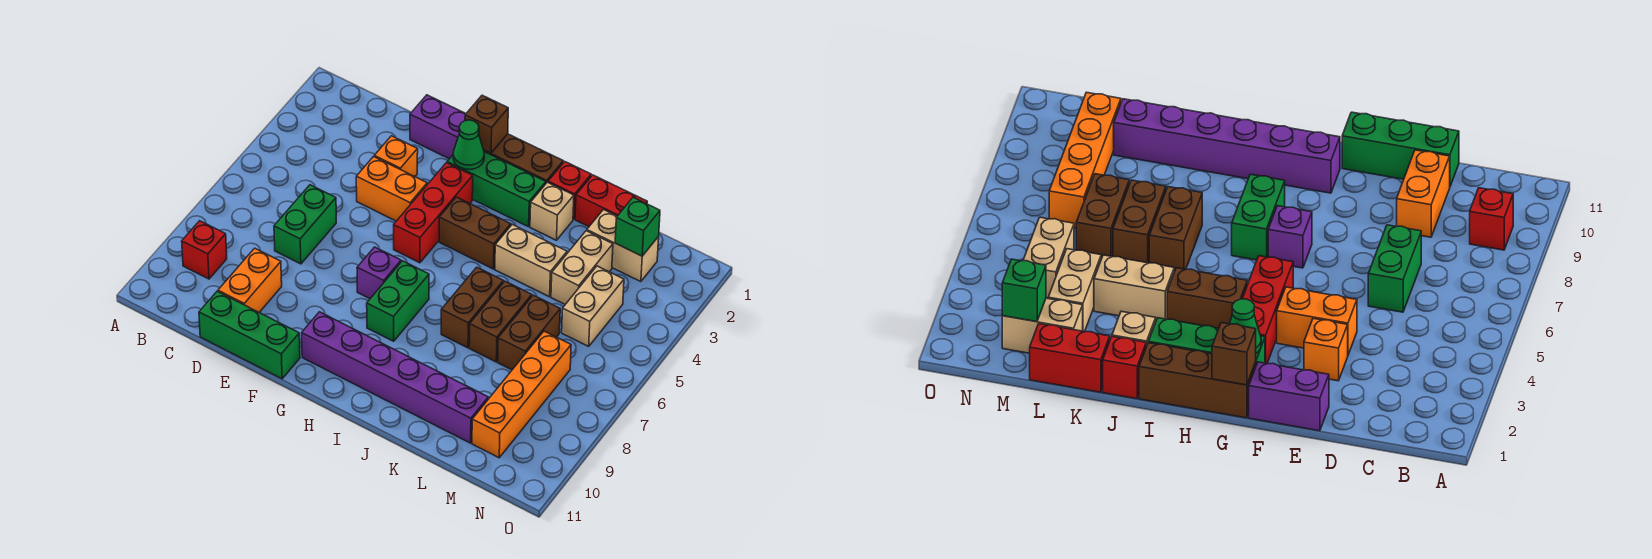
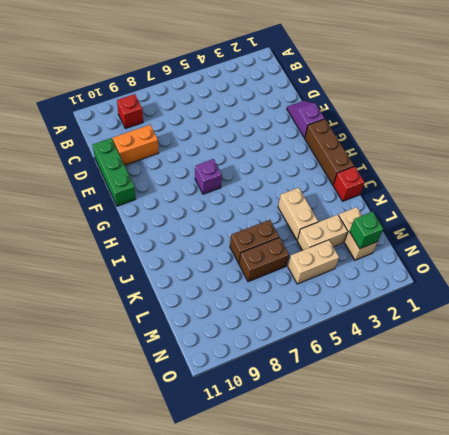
purple 1x2 slope [287,101,324,138] -> purple 1x2 brick [410,95,466,159]
none -> green 1x2 brick [274,185,336,264]
none -> orange 1x1 brick [374,136,418,176]
none -> orange 1x2 brick [356,157,427,221]

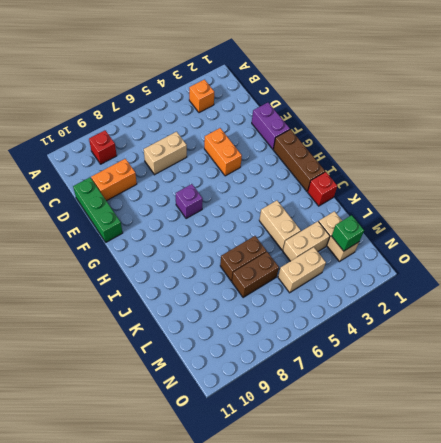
orange 1x1 brick [189,80,214,113] -> orange 1x1 brick moved to [374,136,418,176]
tan 1x2 brick [144,132,187,175] -> green 1x2 brick [274,185,336,264]
none -> green 1x3 brick [447,152,546,227]
none -> red 1x3 brick [394,163,473,263]
none -> purple 1x6 brick [302,312,488,443]

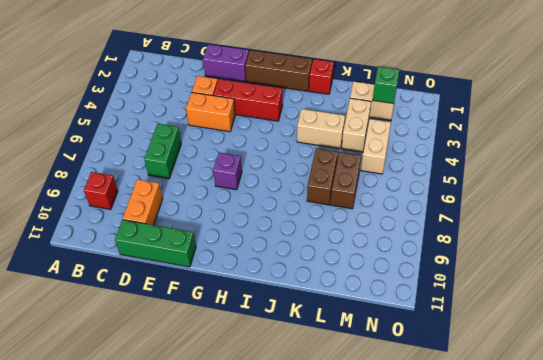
red 1x3 brick [213,79,283,121] -> red 1x3 brick turned to [394,163,473,263]
none -> green 1x3 brick [447,152,546,227]
none -> purple 1x6 brick [302,312,488,443]
none -> brown 1x2 brick [439,197,511,269]

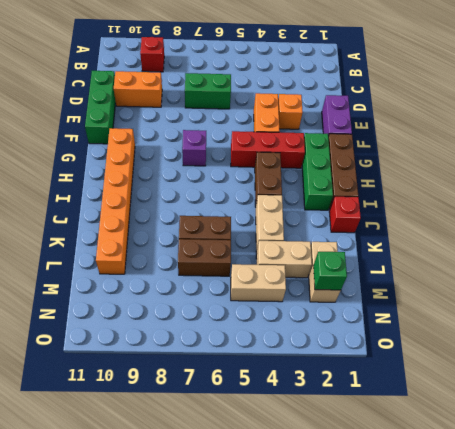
orange 1x6 brick [96,128,135,274] -> purple 1x6 brick [302,312,488,443]
none -> green 1x2 brick [367,261,429,341]
none -> tan 1x1 brick [530,182,574,240]
none -> brown 1x2 brick [441,267,503,348]

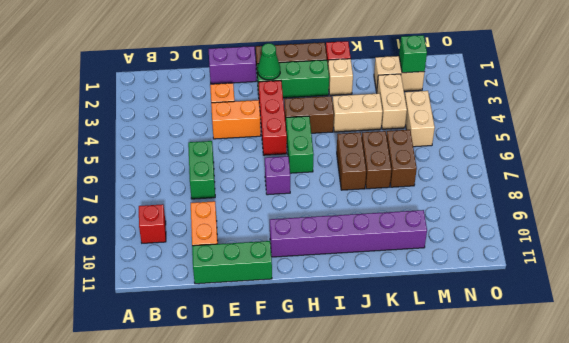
green 1x2 brick [286,116,314,173] -> green 1x2 brick moved to [367,261,429,341]
none -> red 1x2 brick [575,175,647,227]
none -> orange 1x4 brick [472,331,571,458]
none -> brown 1x1 brick [465,95,508,153]

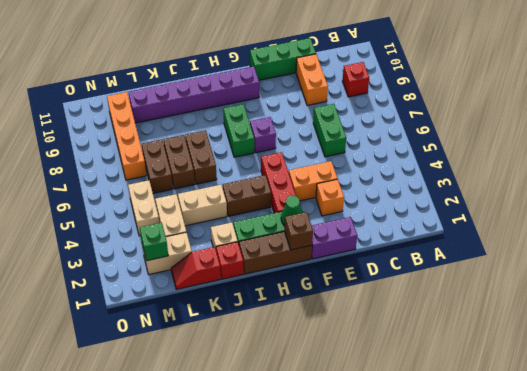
red 1x2 slope [171,247,221,290] -> red 1x2 brick [575,175,647,227]

